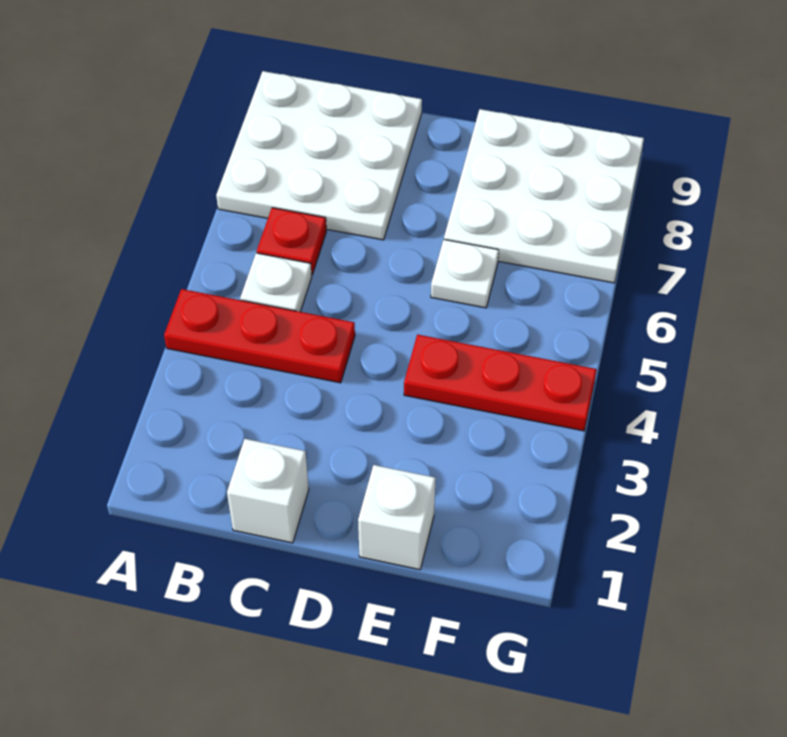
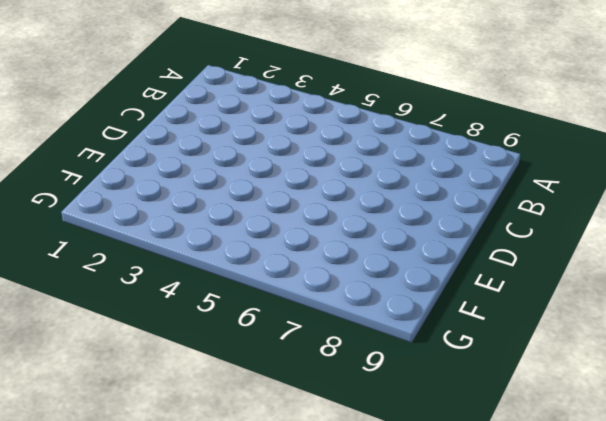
none -> red 1x3 plate [164,289,355,383]
none -> white 3x3 plate [216,71,422,240]

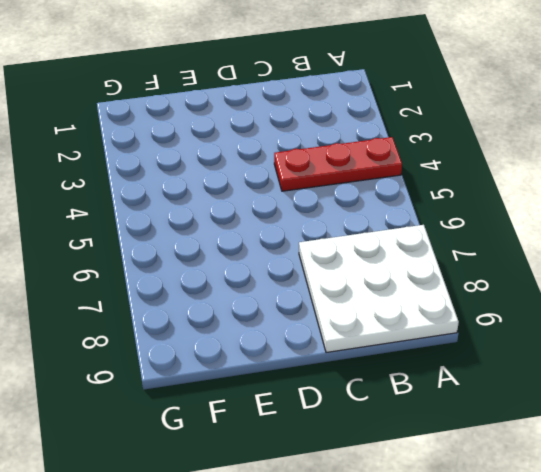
none -> white 1x1 plate [240,253,312,312]
none -> red 1x1 plate [257,208,326,274]

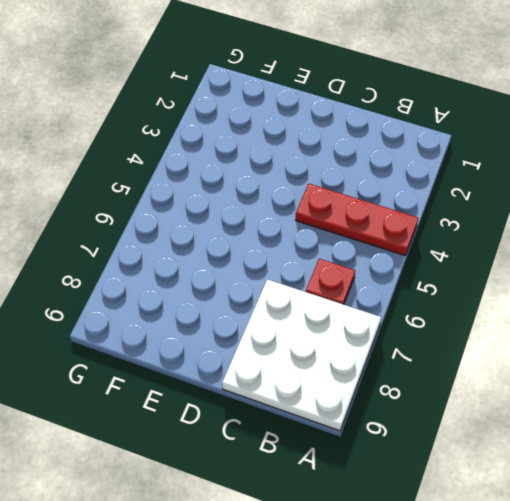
none -> white 1x1 plate [240,253,312,312]
none -> white 1x1 brick [227,439,309,543]

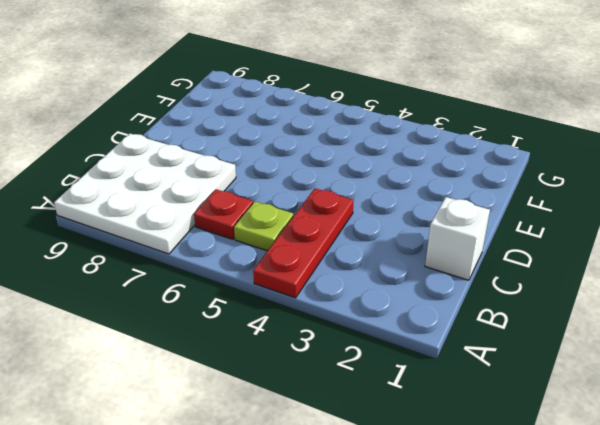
lime 1x1 plate [234,202,293,251] -> white 1x1 plate [240,253,312,312]
none -> white 1x1 brick [358,465,436,570]
none -> red 1x3 plate [404,334,597,431]

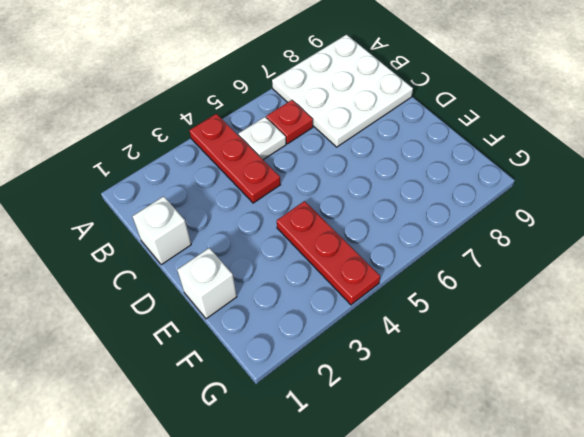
none -> white 1x1 plate [431,240,499,308]
none -> white 3x3 plate [444,109,644,283]

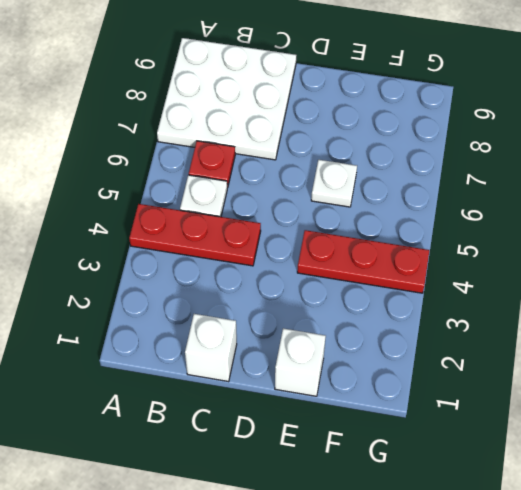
none -> white 3x3 plate [444,109,644,283]

